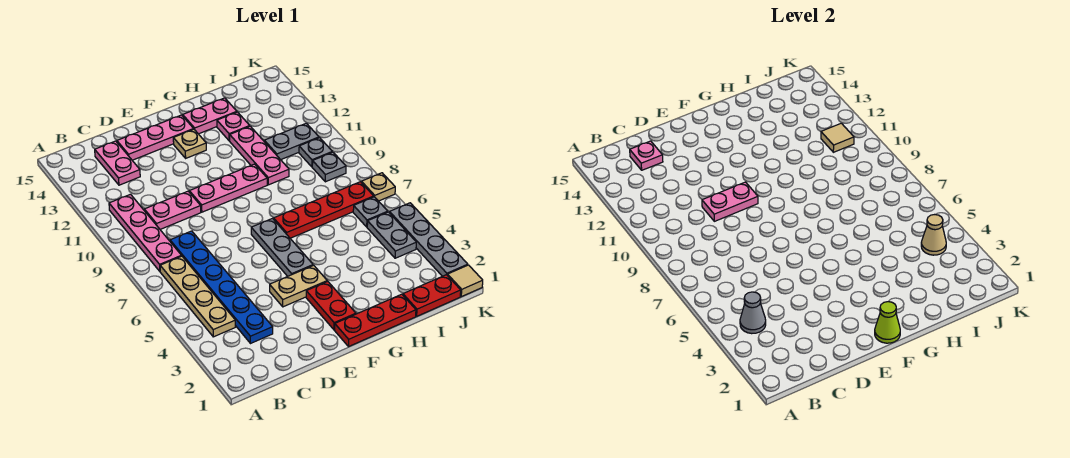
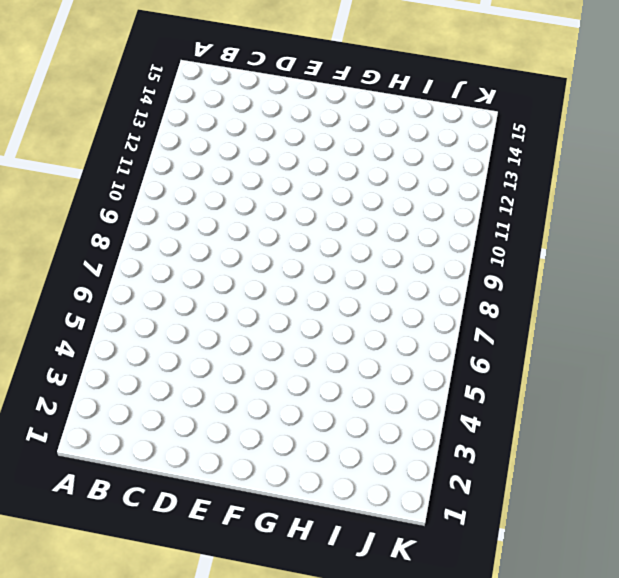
none -> tan 1x4 plate [160,256,235,337]
none -> pink 1x4 plate [109,194,181,271]
none -> blue 1x6 plate [170,231,273,344]
none -> pink 1x2 plate [144,191,201,229]

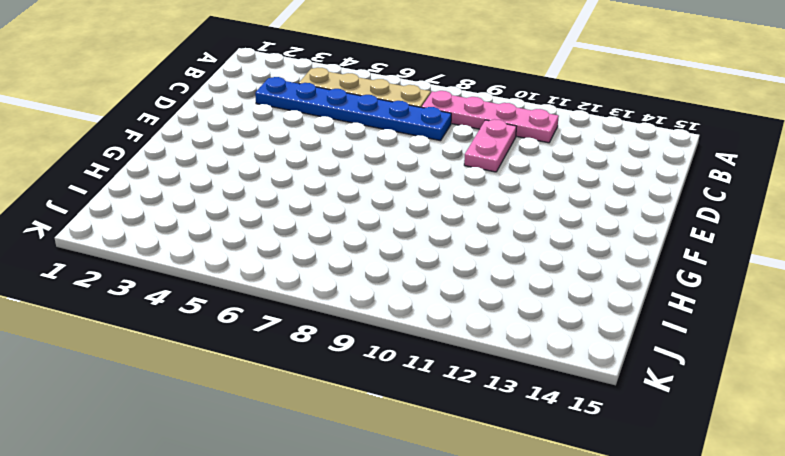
none -> pink 1x2 plate [95,141,140,185]
none -> pink 1x3 plate [117,115,193,160]
none -> tan 1x2 plate [270,265,327,307]
none -> pink 1x3 plate [189,164,267,212]

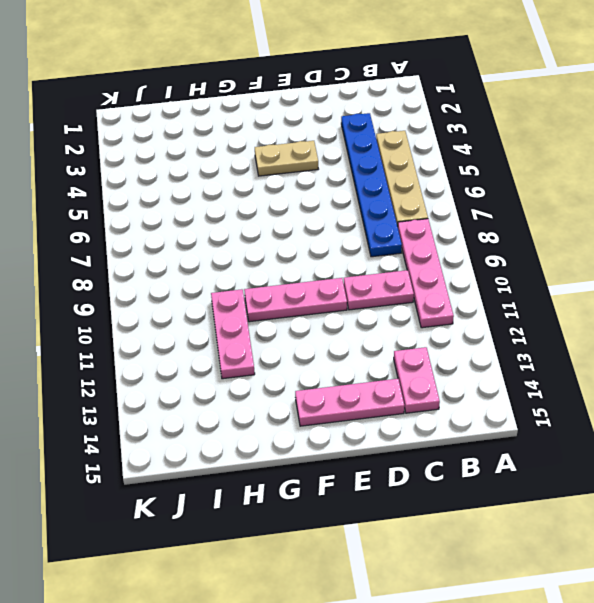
none -> red 1x3 plate [335,294,416,347]
none -> red 1x2 plate [306,281,356,330]
none -> grey 1x3 plate [251,219,313,276]
none -> tan 1x1 plate [173,129,206,158]

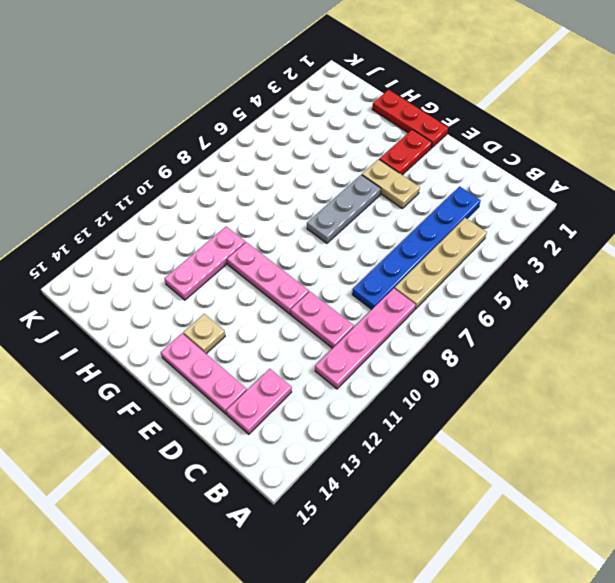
none -> red 1x4 plate [274,182,374,238]
none -> pink 1x2 plate [183,98,237,134]
none -> pink 1x1 plate [217,112,250,141]
none -> red 1x2 plate [403,275,461,316]

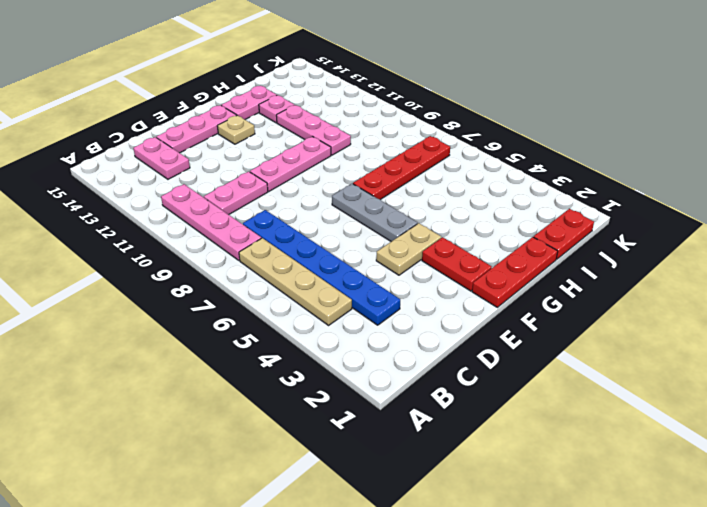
none -> grey 1x2 plate [264,123,319,160]
none -> grey 1x2 plate [367,212,416,258]
none -> grey 1x1 plate [353,197,388,227]
none -> grey 1x1 plate [312,152,346,182]

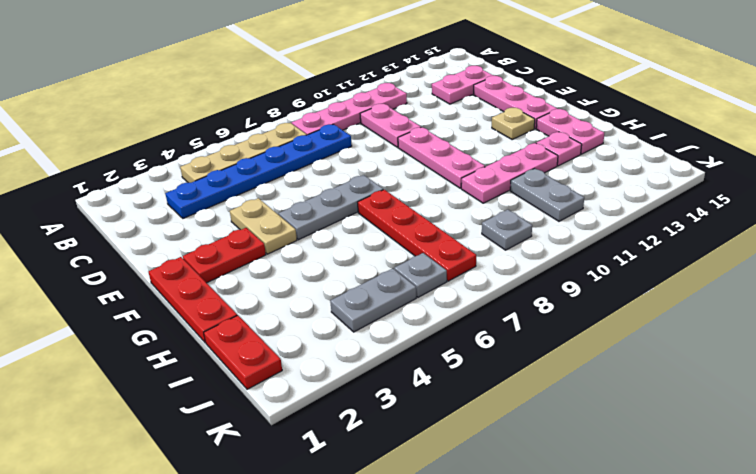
none -> grey 1x1 plate [299,138,332,167]
none -> tan 1x1 tile [447,265,483,297]
none -> grey 1x4 plate [389,203,468,276]
none -> tan 1x1 plate [361,173,395,201]

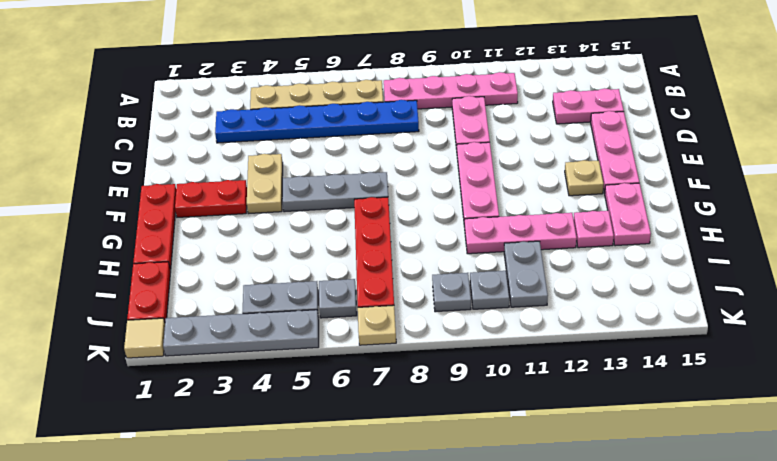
none -> grey 1x1 cone [740,292,766,334]
none -> pink 1x1 plate [630,141,663,170]
none -> pink 1x2 plate [702,182,758,221]
none -> lime 1x1 cone [875,302,900,343]

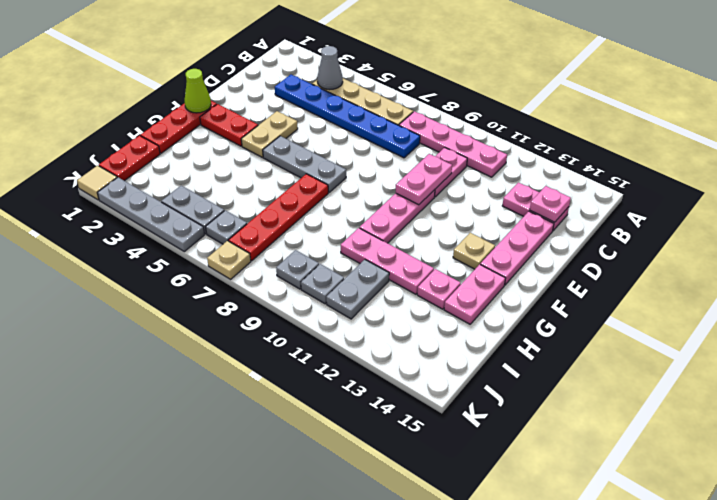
none -> tan 1x1 cone [921,215,946,255]
none -> tan 1x1 tile [821,123,854,152]

